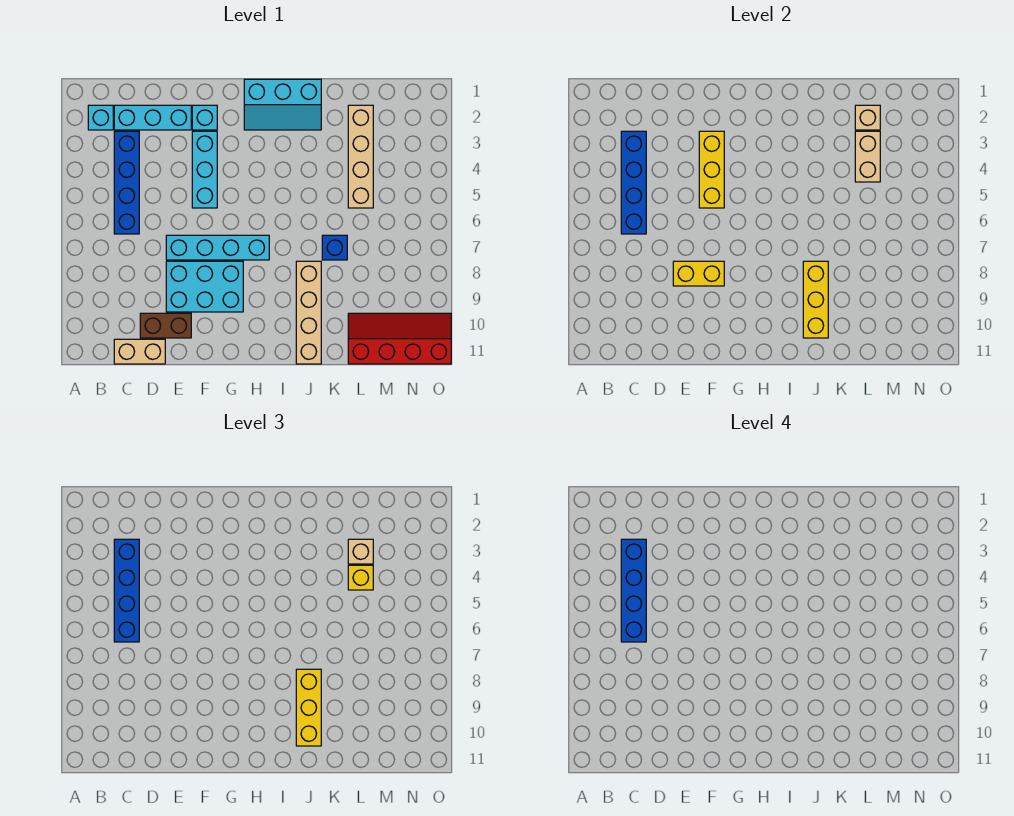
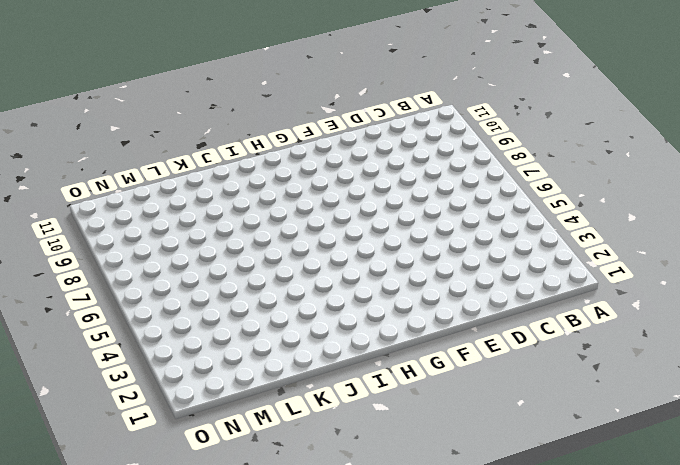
none -> cyan 1x1 brick [88,105,113,130]
none -> cyan 1x3 brick [114,105,191,130]
none -> blue 1x4 brick [114,131,139,234]

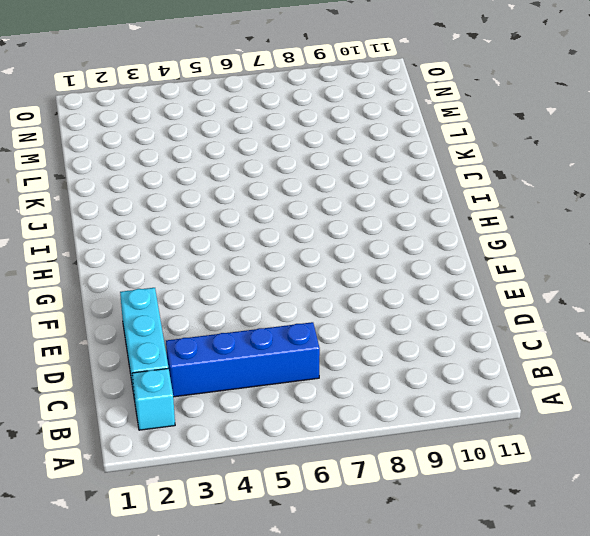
none -> tan 1x2 brick [114,339,165,364]
none -> brown 1x2 brick [140,313,191,338]
none -> cyan 1x4 brick [166,235,269,260]

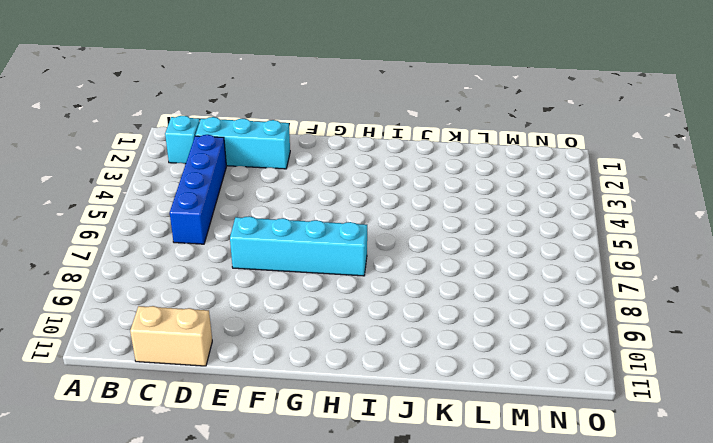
none -> brown 1x2 brick [140,313,191,338]
none -> cyan 2x3 brick [166,261,243,312]
none -> cyan 1x1 brick [192,105,217,130]

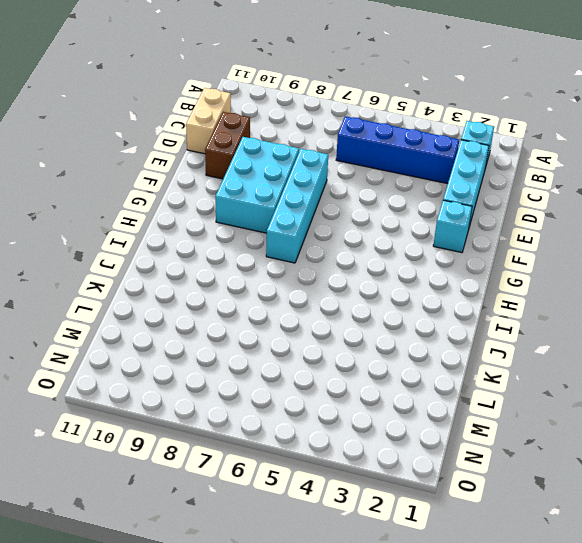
none -> cyan 1x3 brick [192,131,217,208]
none -> cyan 2x3 slope [244,79,321,130]
none -> tan 1x4 brick [296,261,321,364]

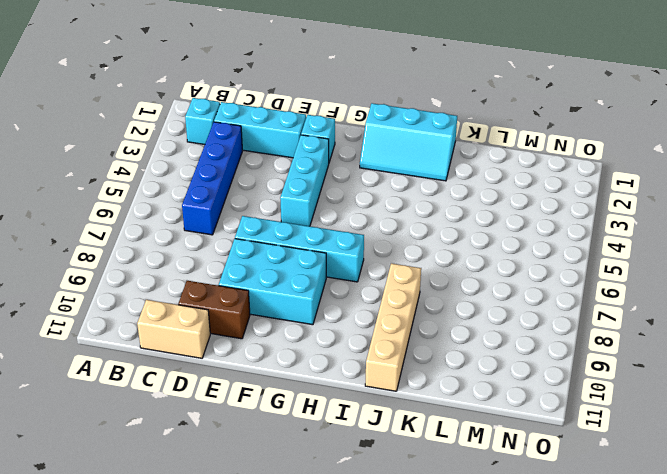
none -> blue 1x1 brick [322,235,347,260]
none -> tan 1x4 brick [348,105,373,208]
none -> red 2x4 slope [348,313,451,364]

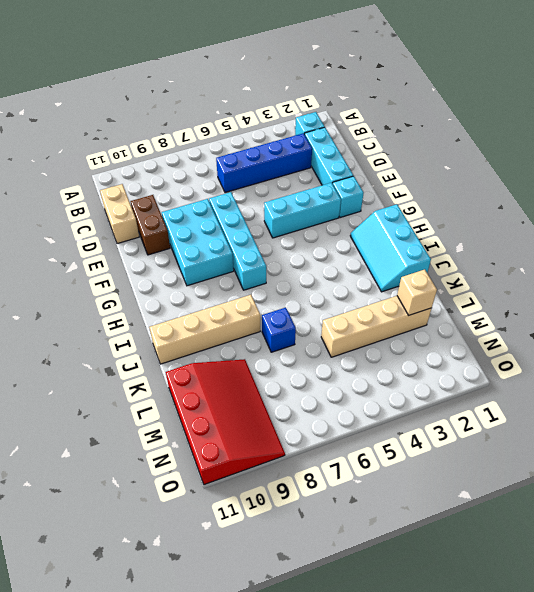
red 3x4 slope [166,359,285,485] -> red 2x4 slope [348,313,451,364]
none -> blue 1x4 brick [621,131,646,234]
none -> yellow 1x2 brick [673,261,724,286]
none -> yellow 1x3 brick [699,131,724,208]

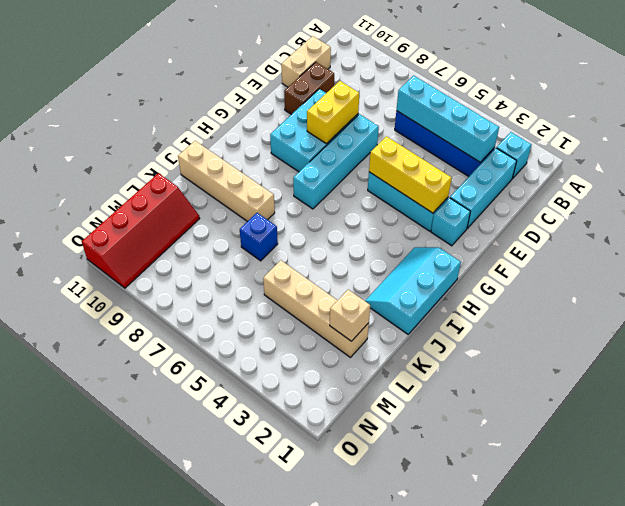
cyan 1x4 brick [397,76,499,162] -> blue 1x4 brick [621,131,646,234]
none -> yellow 1x3 brick [803,261,828,338]
none -> tan 1x2 brick [855,131,880,182]
none -> blue 1x4 brick [114,539,139,642]

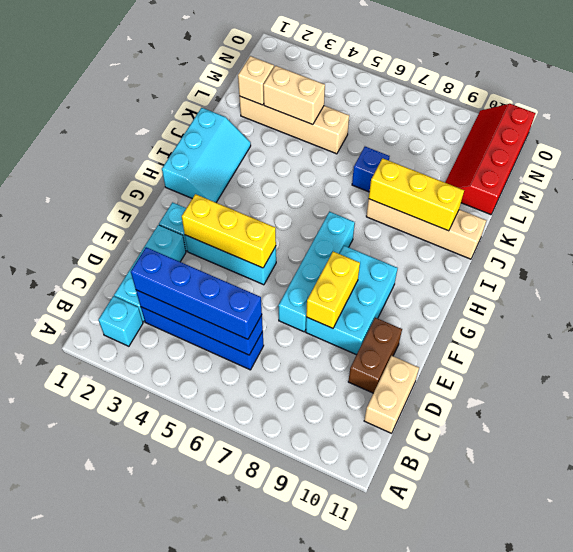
none -> yellow 1x3 brick [296,669,321,746]
none -> tan 1x1 brick [348,539,373,564]
none -> yellow 1x1 brick [348,565,373,590]

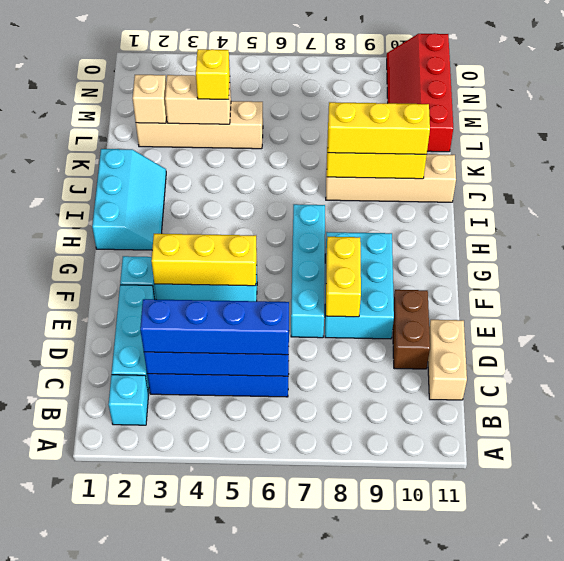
none -> blue 1x1 brick [322,235,347,260]
none -> tan 1x1 brick [348,539,373,564]
none -> blue 1x4 brick [621,539,646,642]

